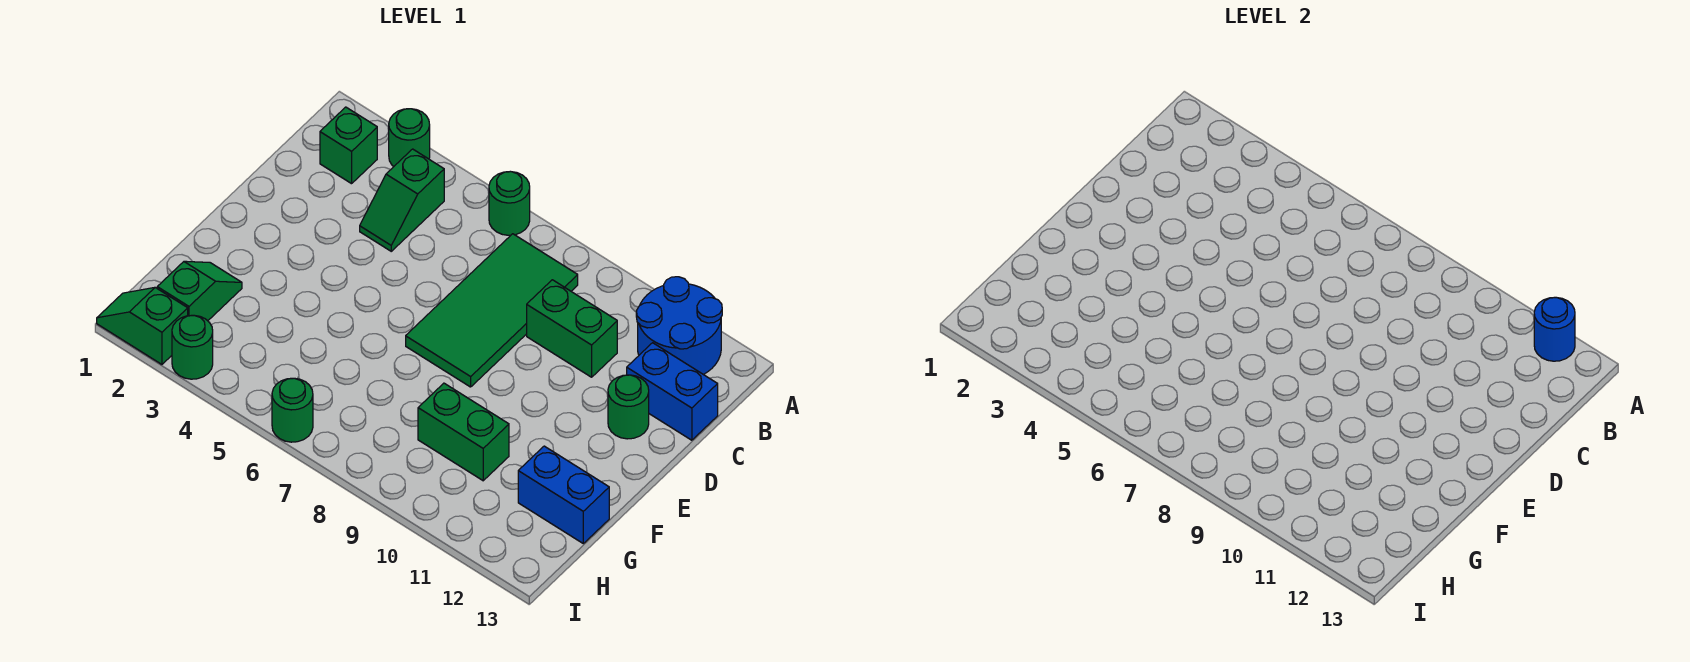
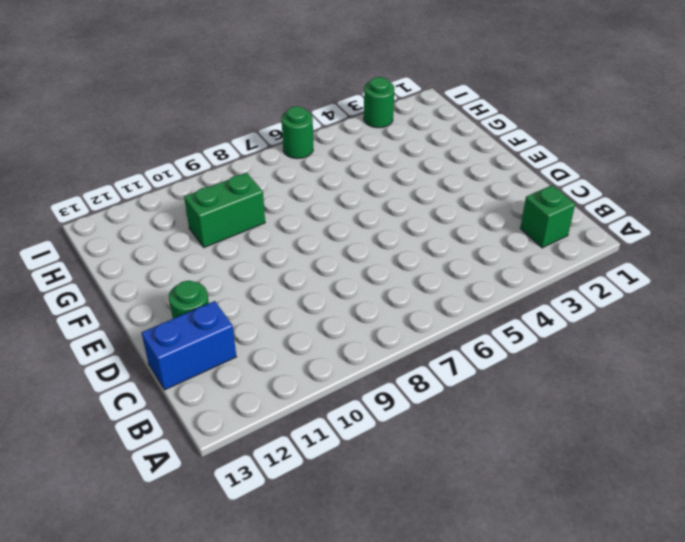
none -> green 1x1 round brick [389,109,430,167]
none -> green 1x1 round brick [489,172,530,235]
none -> blue 2x2 round brick [636,277,722,374]

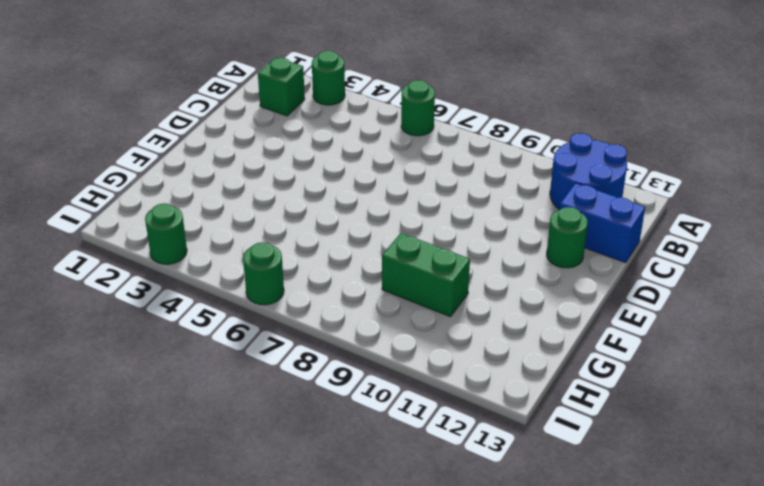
none -> green 1x2 slope [360,149,444,251]
none -> green 2x4 tile [406,234,578,387]
none -> green 1x2 brick [527,280,617,377]

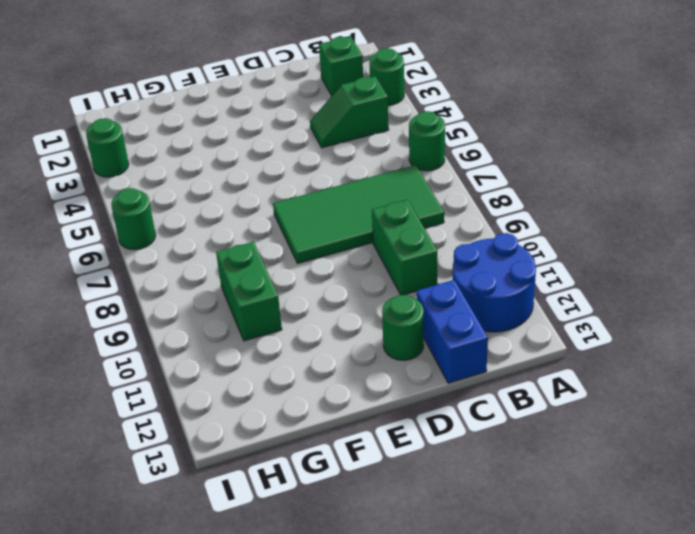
none -> green 1x2 slope [157,261,242,321]
none -> blue 1x2 brick [518,446,609,543]
none -> green 1x2 slope [97,287,188,364]

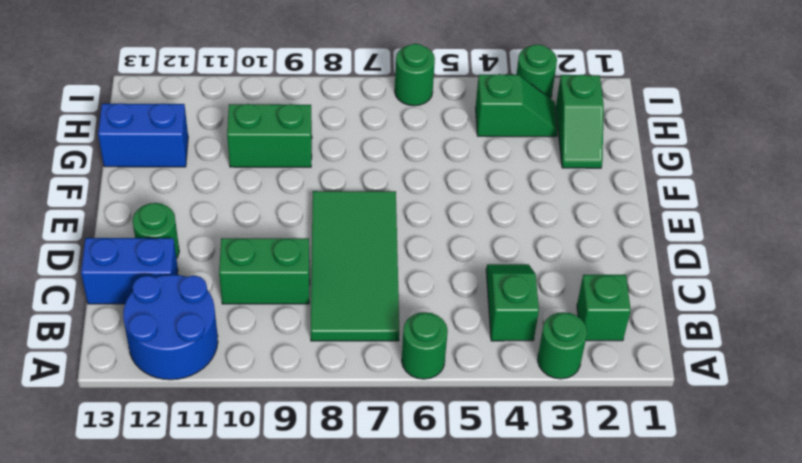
green 1x2 slope [475,74,558,137] -> green 1x2 slope moved to [97,287,188,364]
none -> blue 1x1 round brick [1534,297,1575,361]

